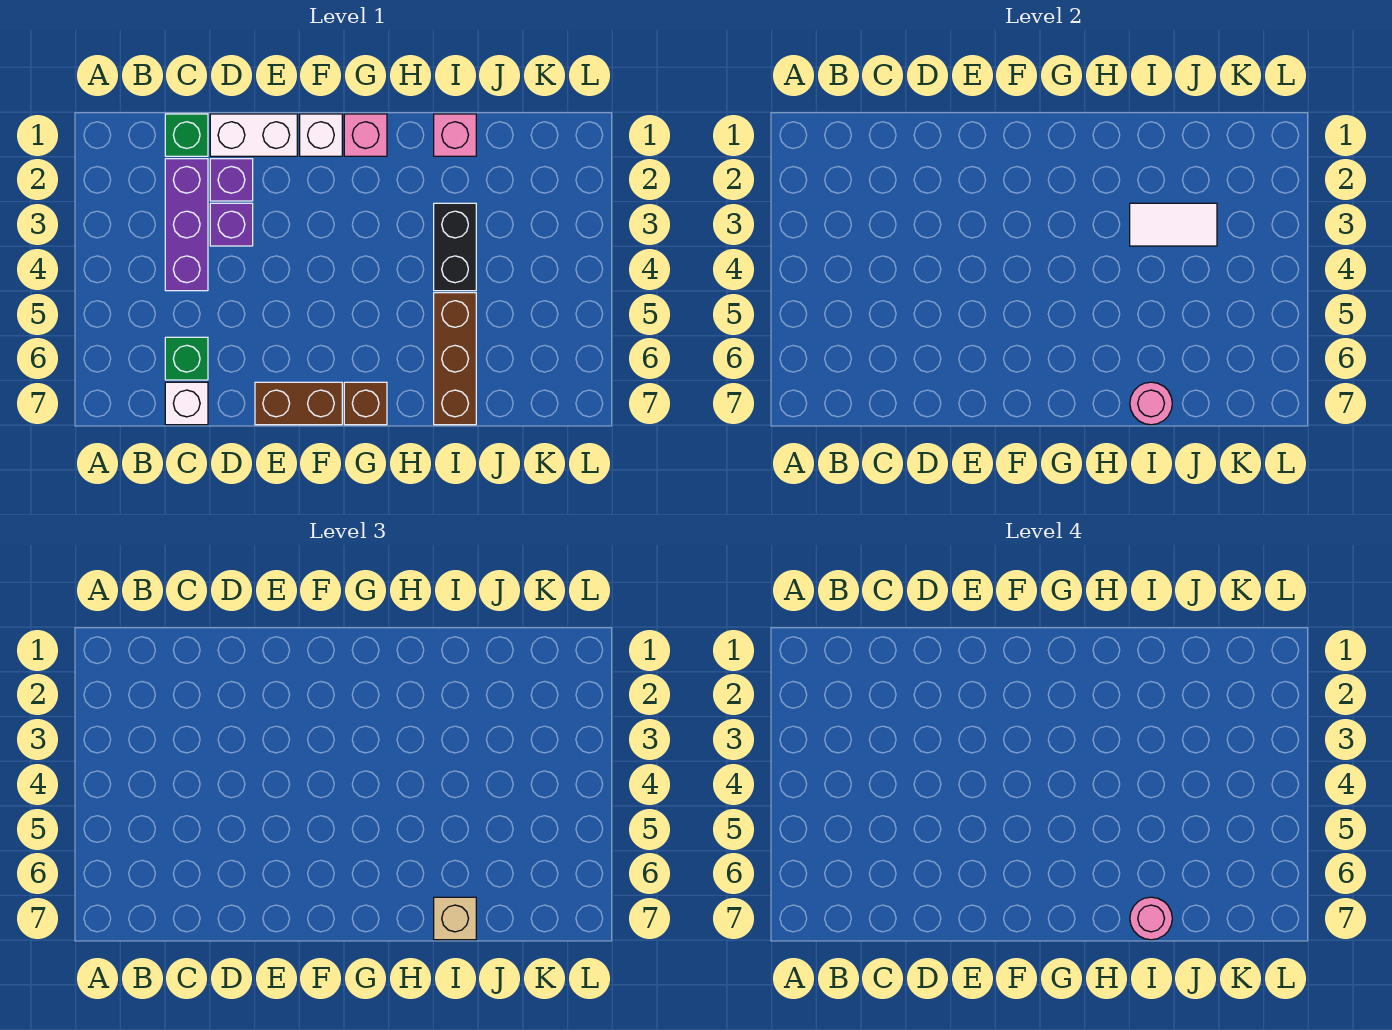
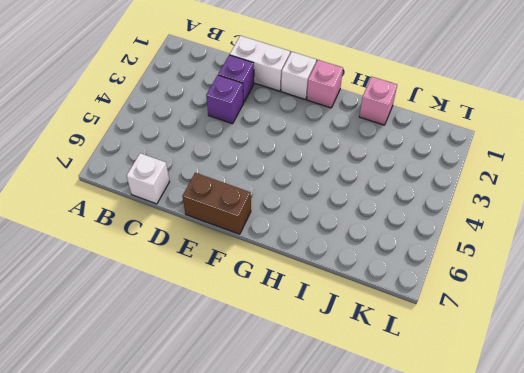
none -> green 1x1 brick [165,114,208,156]
none -> purple 1x3 brick [165,159,208,291]
none -> green 1x1 brick [165,337,208,380]

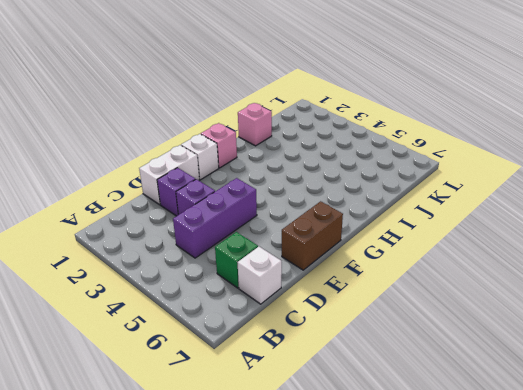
purple 1x3 brick [173,178,257,258] -> purple 1x3 brick turned to [165,159,208,291]
none -> green 1x1 brick [165,114,208,156]
none -> brown 1x1 brick [344,382,387,425]
none -> black 1x2 brick [434,203,476,291]

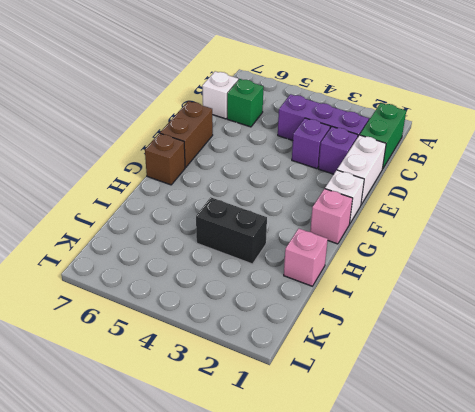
green 1x2 brick [360,103,406,169] -> green 1x1 brick [165,114,208,156]
none -> brown 1x3 brick [434,293,476,425]
none -> white 1x2 tile [1130,203,1217,246]
none -> pink 1x1 round brick [1130,382,1172,425]

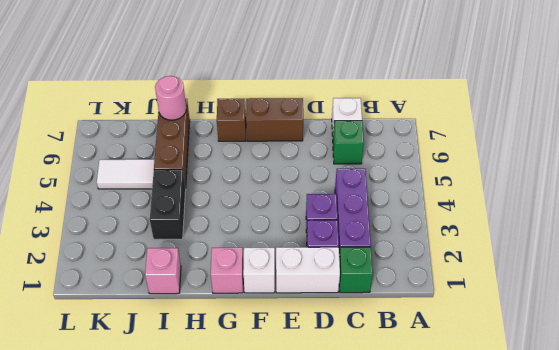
white 1x2 tile [97,159,155,189] -> white 1x2 tile moved to [1130,203,1217,246]
none -> tan 1x1 brick [434,897,476,940]
none -> pink 1x1 round brick [1130,897,1172,940]

